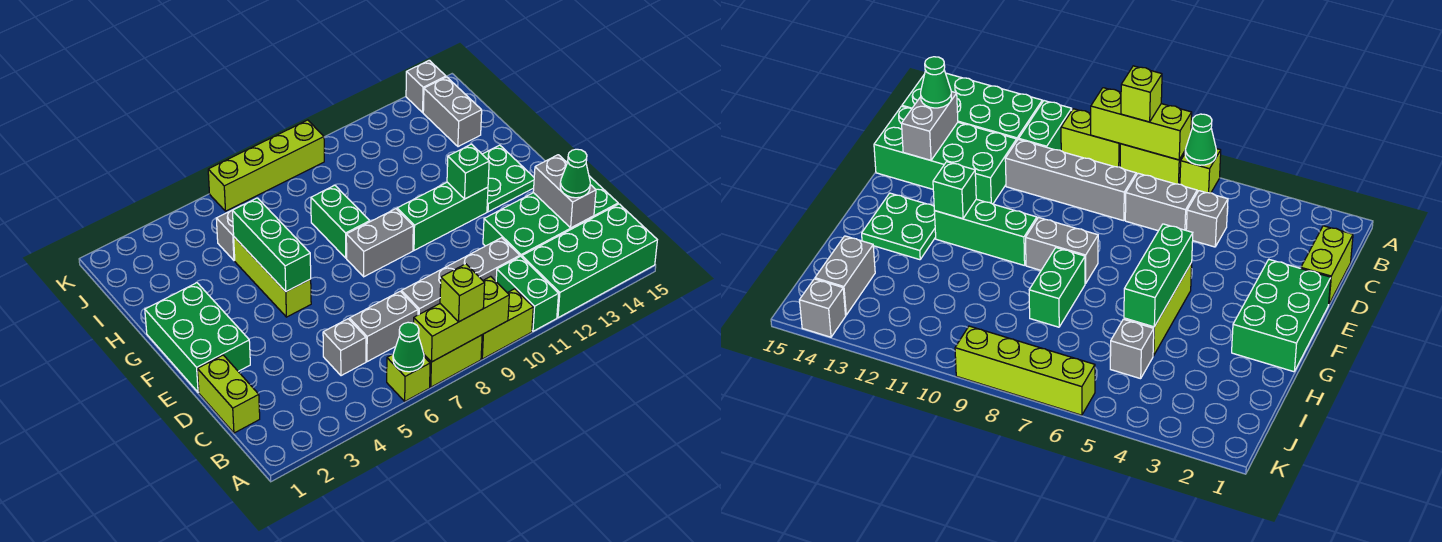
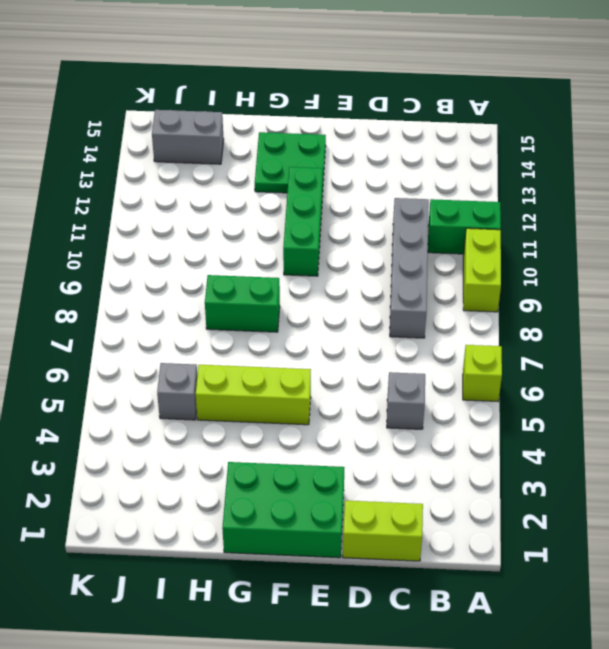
none -> lime 1x2 brick [424,335,482,387]
none -> green 2x4 brick [522,204,657,318]
none -> grey 1x2 brick [349,291,418,362]

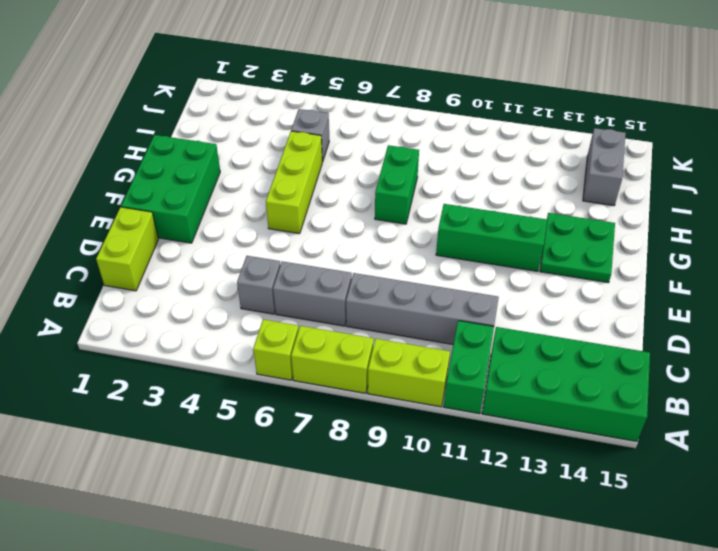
none -> green 2x4 brick [483,176,618,257]
none -> grey 1x2 brick [346,209,413,277]
none -> lime 1x4 brick [208,120,324,211]

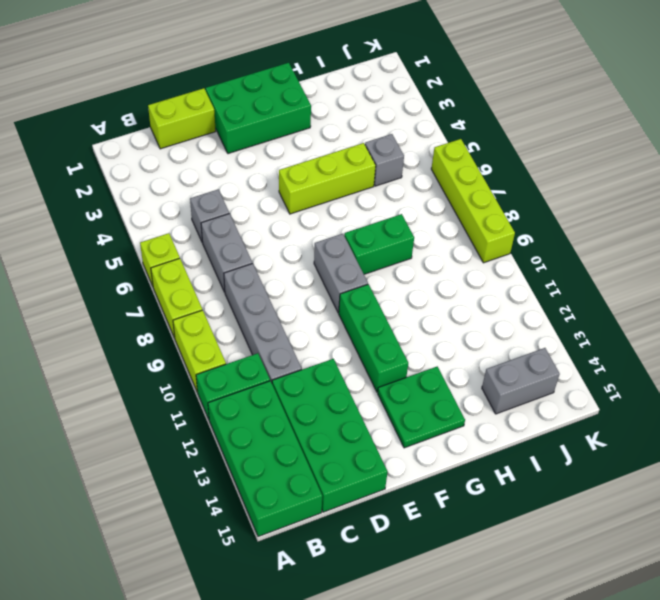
none -> grey 1x1 brick [406,60,446,112]
none -> green 1x1 cone [393,322,424,372]
none -> lime 1x3 brick [414,276,509,362]

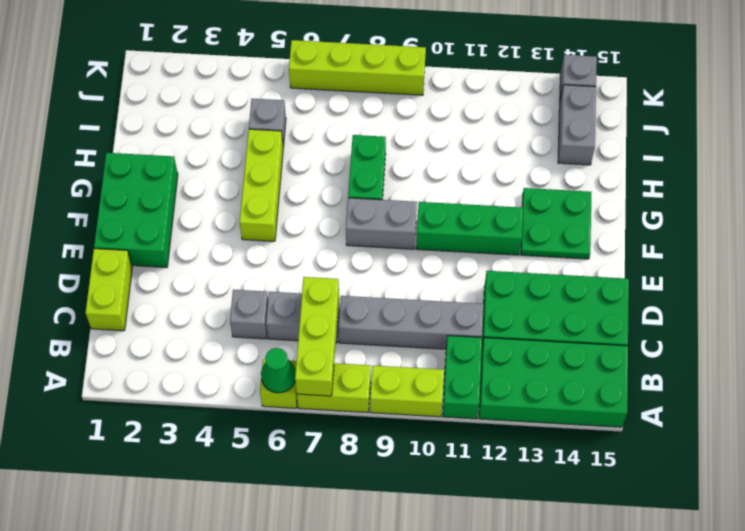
lime 1x3 brick [295,277,339,396] -> lime 1x3 brick turned to [414,276,509,362]
none -> grey 1x2 brick [533,155,596,228]
none -> green 1x3 brick [232,198,311,292]
none -> green 1x1 brick [447,144,489,199]

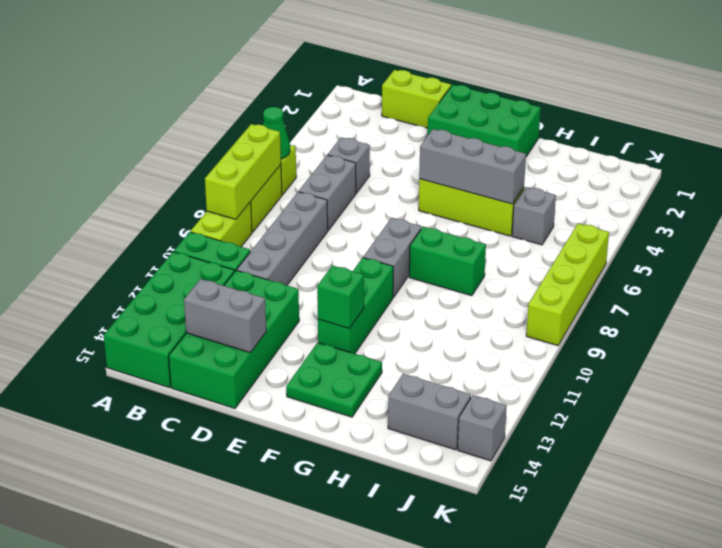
grey 1x3 brick [419,129,526,204] -> green 1x3 brick [232,198,311,292]
none -> lime 1x1 brick [440,264,485,322]
none -> green 1x1 cone [560,149,590,198]

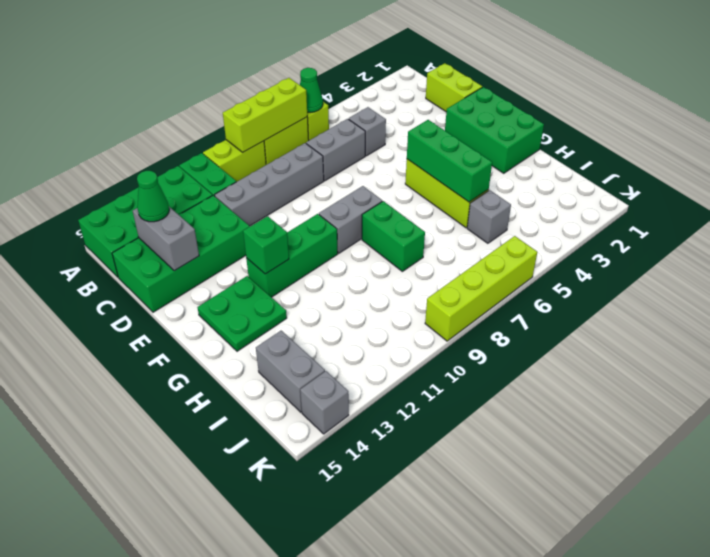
none -> lime 1x1 brick [440,264,485,322]

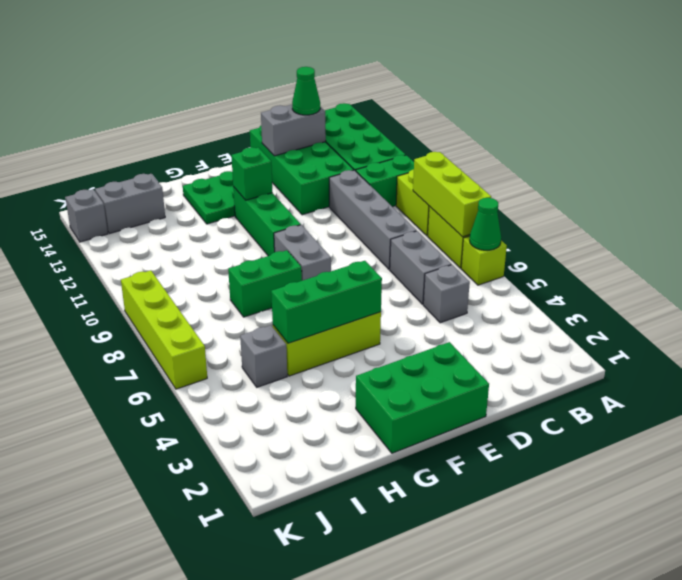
none -> lime 1x2 brick [197,355,260,433]
none -> lime 1x1 brick [440,264,485,322]

